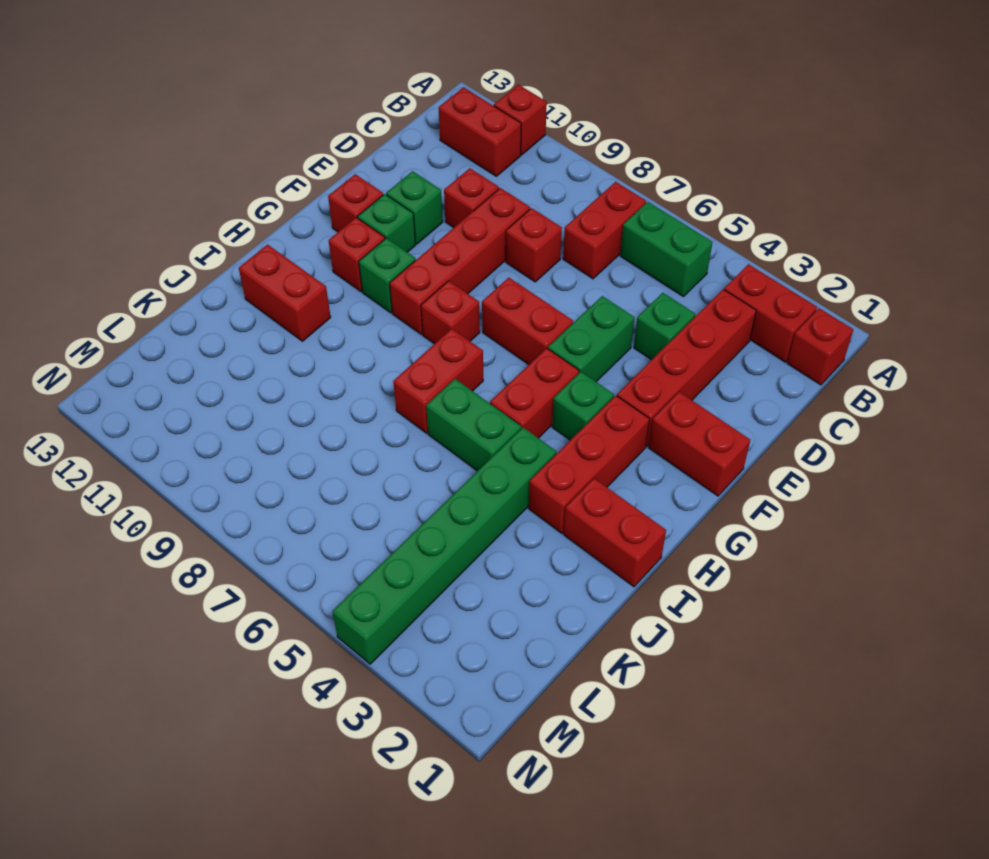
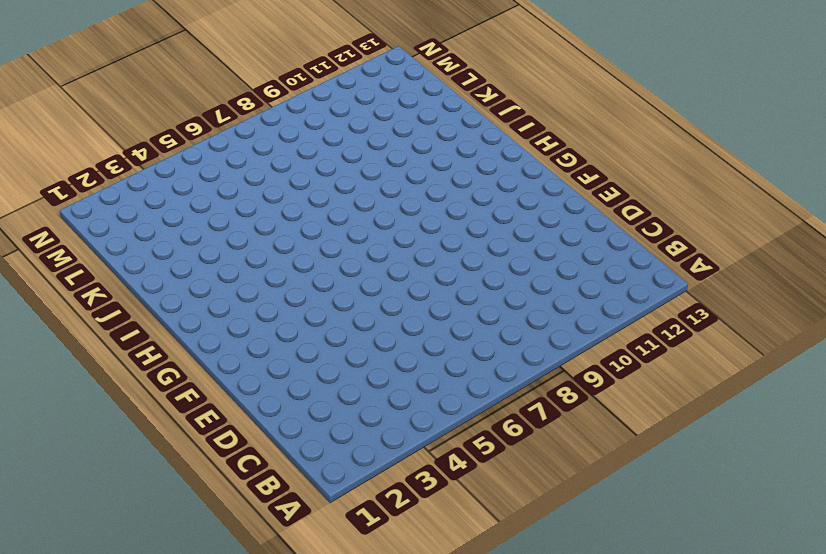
none -> red 1x1 brick [494,84,547,155]
none -> red 1x1 brick [787,308,853,385]
none -> red 1x2 brick [724,264,817,362]

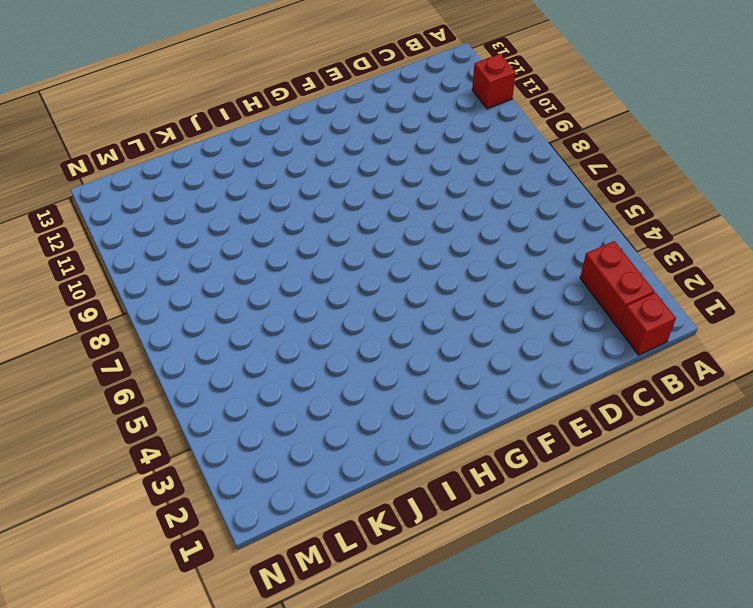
none -> green 1x2 brick [620,202,712,297]
none -> red 1x2 brick [563,182,646,279]
none -> red 1x2 brick [439,87,521,176]

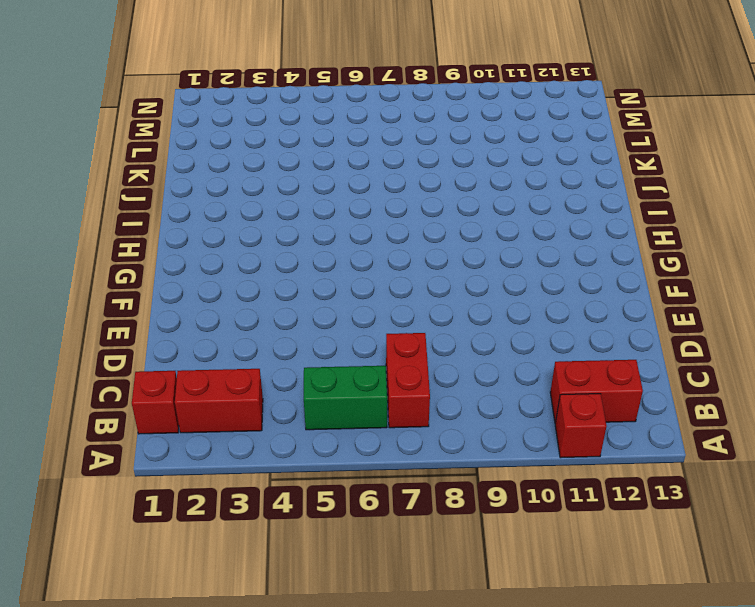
none -> red 1x4 brick [617,289,756,447]
none -> green 1x1 brick [634,293,695,360]
none -> red 1x1 brick [506,208,562,282]

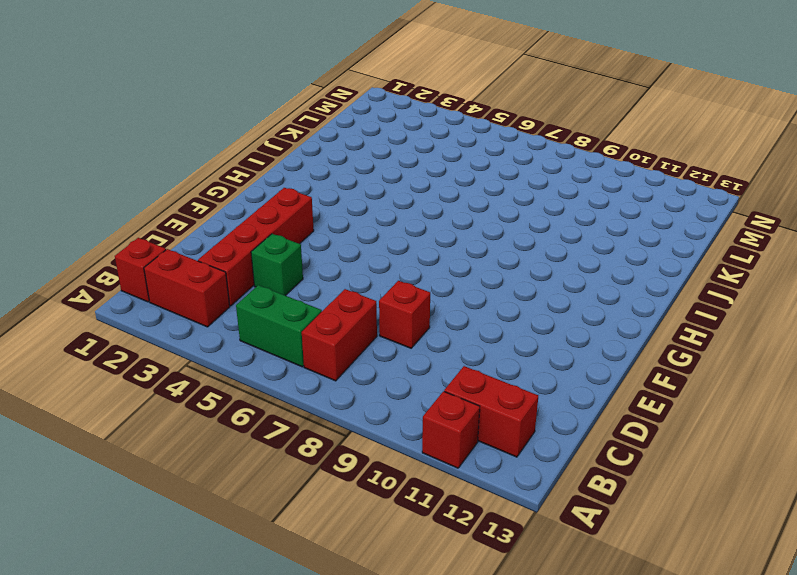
none -> red 1x4 brick [390,188,530,335]
none -> red 1x1 brick [444,168,499,228]
none -> green 1x2 brick [548,296,634,382]

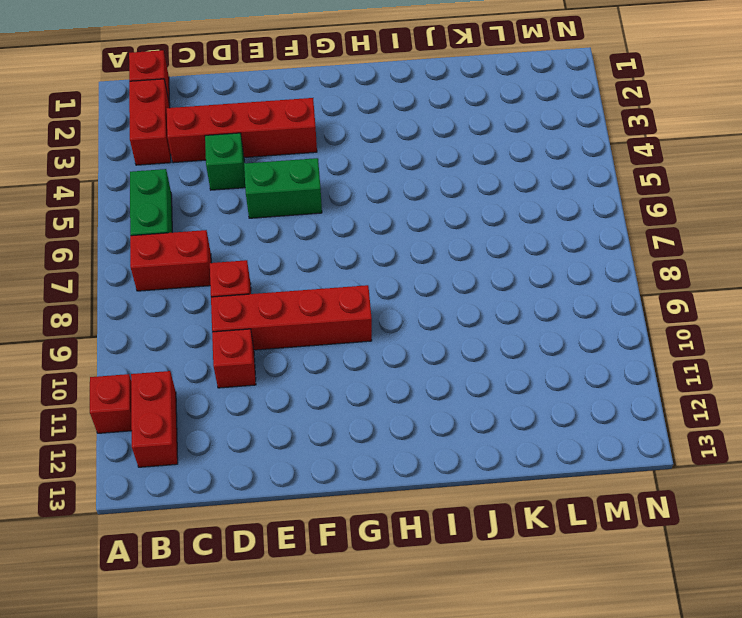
none -> green 1x1 brick [386,171,443,244]
none -> red 1x2 brick [649,392,750,496]
none -> red 1x2 brick [482,278,573,365]

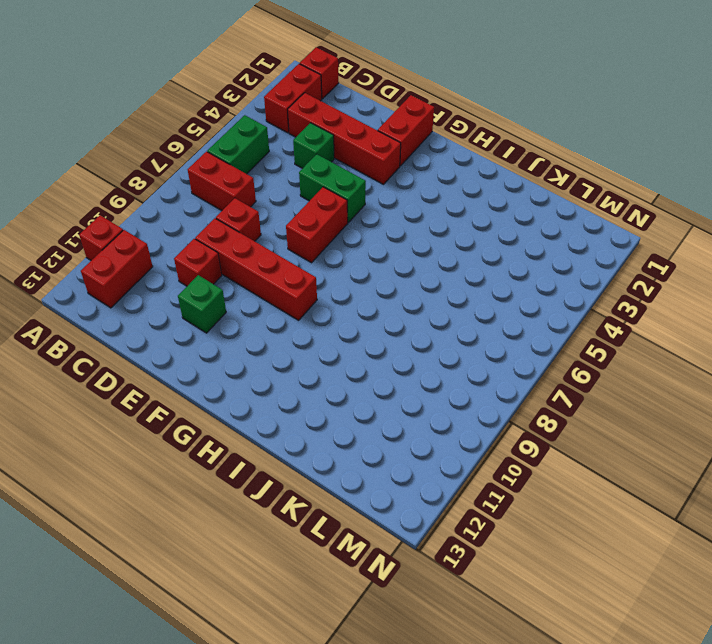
none -> green 1x1 brick [358,194,416,252]
none -> red 1x1 brick [328,174,383,232]
none -> red 1x3 brick [529,396,650,533]

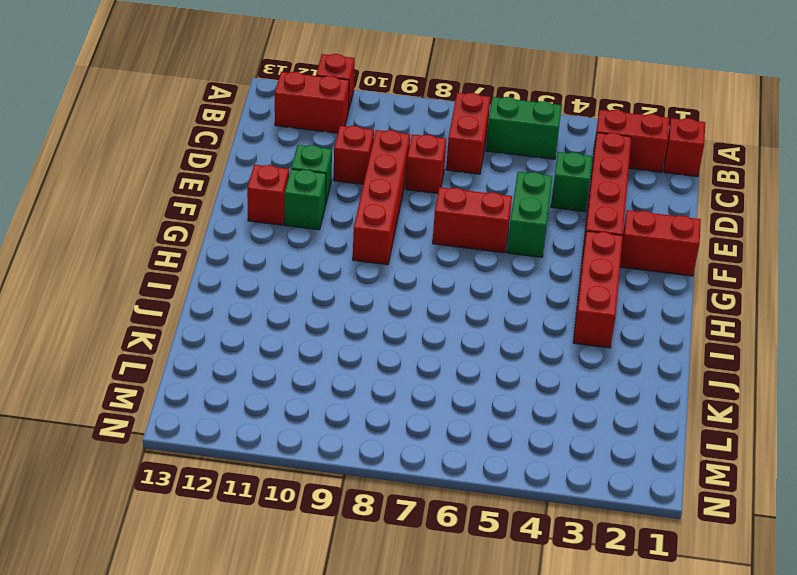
none -> green 1x1 brick [552,372,614,440]
none -> red 1x2 brick [490,348,579,438]
none -> red 1x1 brick [421,281,480,344]

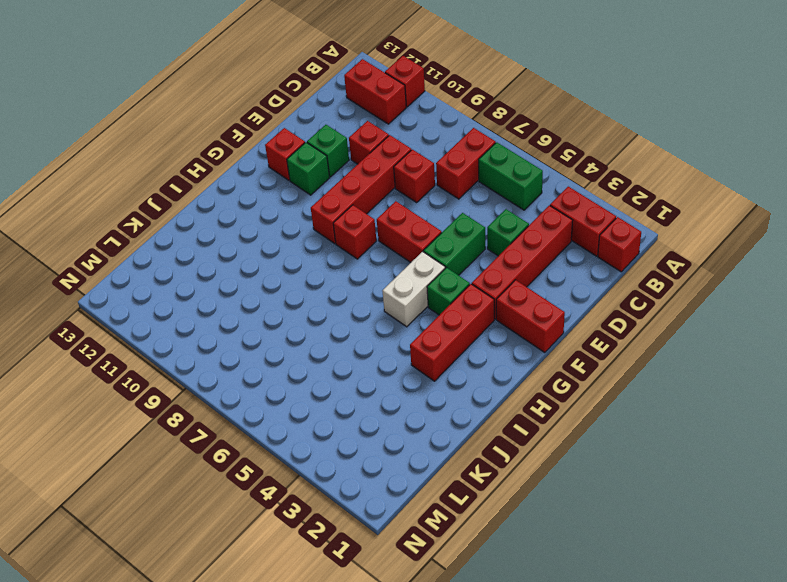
white 1x2 brick [383,251,445,327] -> red 1x2 brick [490,348,579,438]
none -> green 1x1 brick [359,238,416,313]
none -> red 1x1 brick [329,217,385,291]
none -> red 1x2 brick [393,329,483,433]

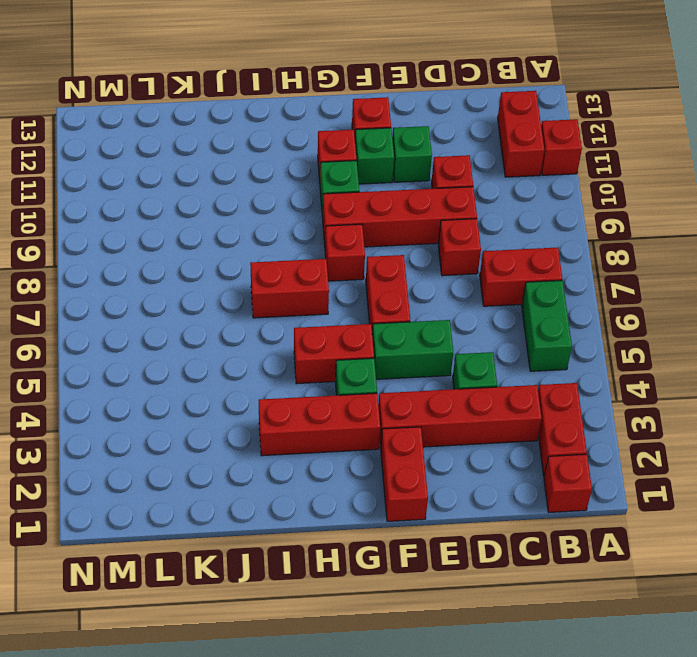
none -> red 1x2 brick [564,478,666,587]
none -> green 1x6 brick [332,428,556,664]
none -> green 1x2 brick [426,379,521,471]

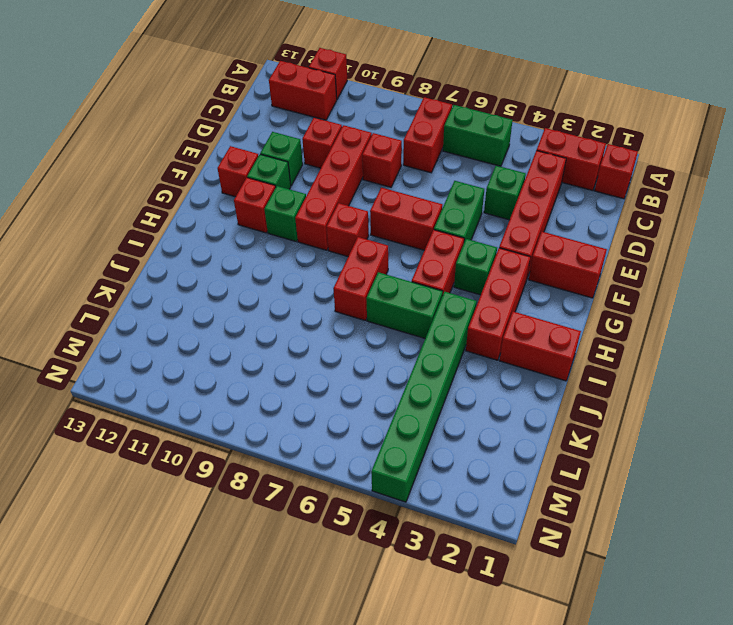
none -> red 1x2 brick [239,245,331,341]

